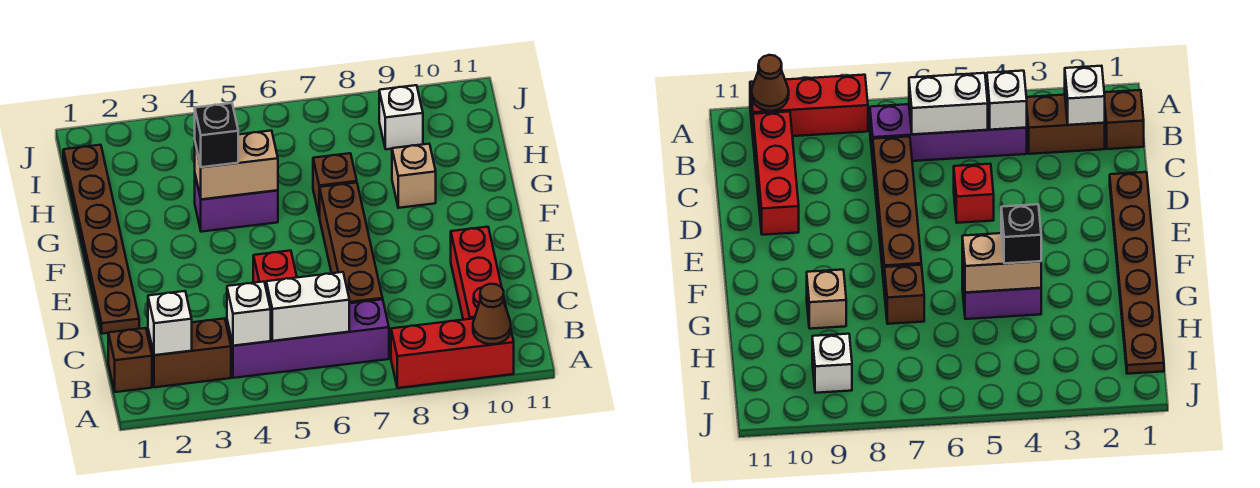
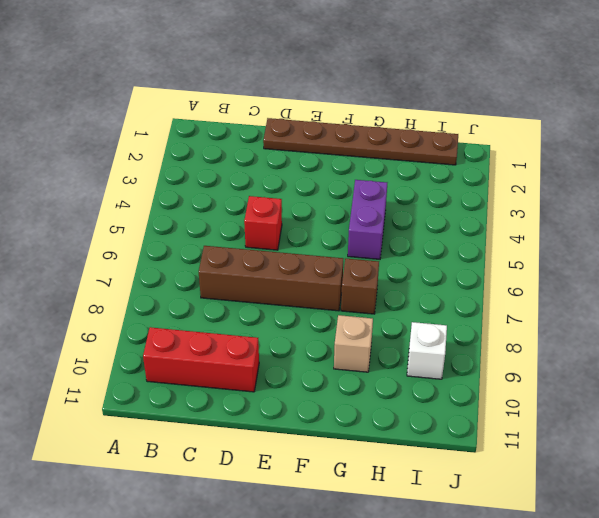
none -> red 1x3 brick [391,318,514,388]
none -> brown 1x1 brick [108,328,152,392]
none -> brown 1x2 brick [148,318,231,387]

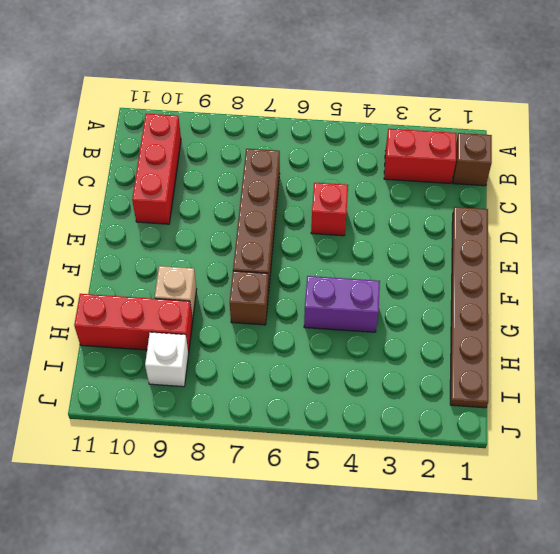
red 1x2 brick [384,129,457,184] -> brown 1x2 brick [148,318,231,387]
red 1x3 brick [74,294,193,353] -> red 1x3 brick moved to [391,318,514,388]
none -> purple 1x4 brick [227,299,389,378]
none -> brown 1x1 cone [473,284,511,344]
none -> white 1x1 brick [148,291,192,355]

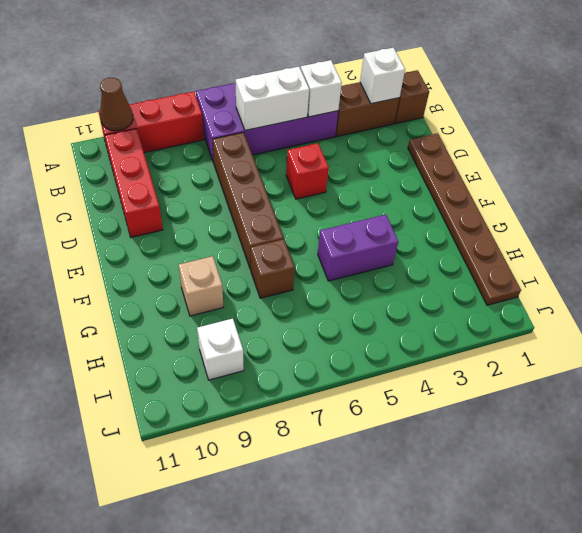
purple 2x4 brick [196,83,338,163] -> purple 1x4 brick [227,299,389,378]
none -> tan 1x2 brick [195,131,278,199]
none -> black 1x1 brick [195,103,238,167]

